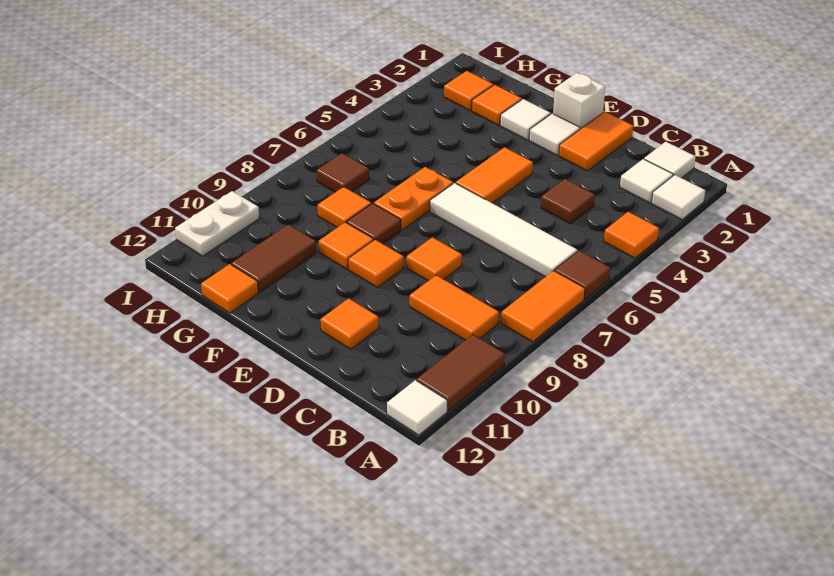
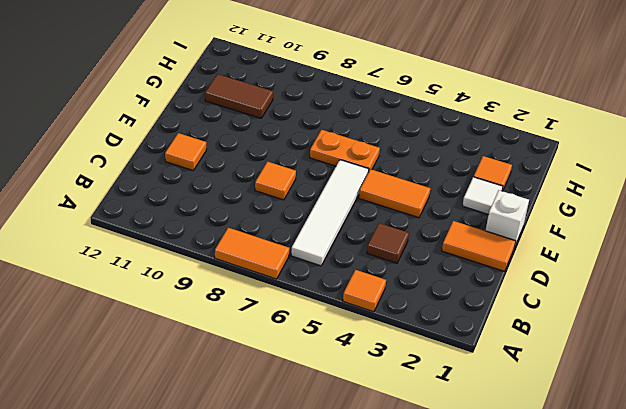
none -> white 1x1 tile [651,175,705,219]
none -> brown 1x1 tile [555,251,610,299]
none -> brown 1x2 tile [417,335,505,411]

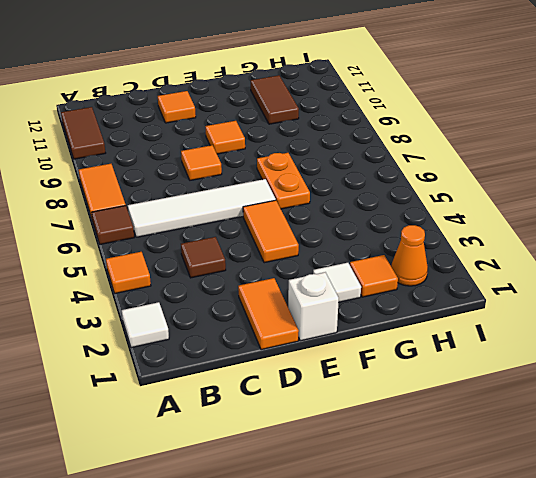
orange 1x1 cone [391,225,428,286] -> orange 1x1 tile [444,71,493,111]
none -> white 1x1 tile [387,380,447,435]
none -> white 1x1 tile [644,142,696,178]
none -> white 1x1 tile [620,159,673,203]

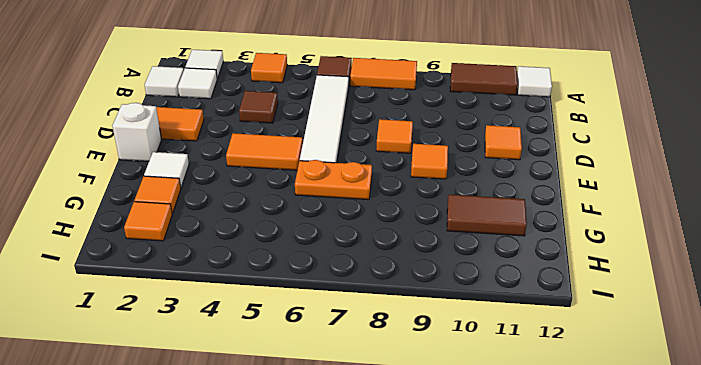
none -> orange 1x2 tile [410,275,499,340]
none -> white 1x1 tile [529,114,580,155]
none -> brown 1x1 tile [347,203,401,244]

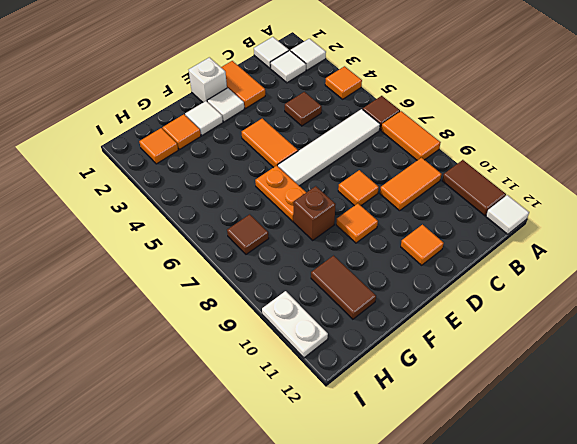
brown 1x1 brick [294,186,336,240] -> brown 1x1 tile [347,203,401,244]
none -> orange 1x1 tile [319,222,373,269]
none -> orange 1x1 tile [318,187,371,228]
none -> orange 1x1 tile [201,264,258,313]

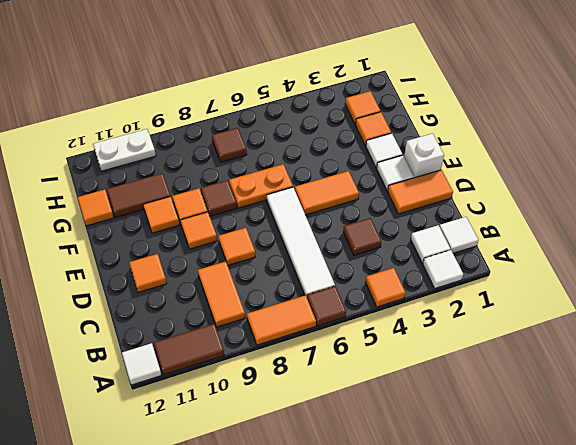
orange 1x1 tile [143,196,179,233] -> orange 1x1 tile moved to [318,187,371,228]

